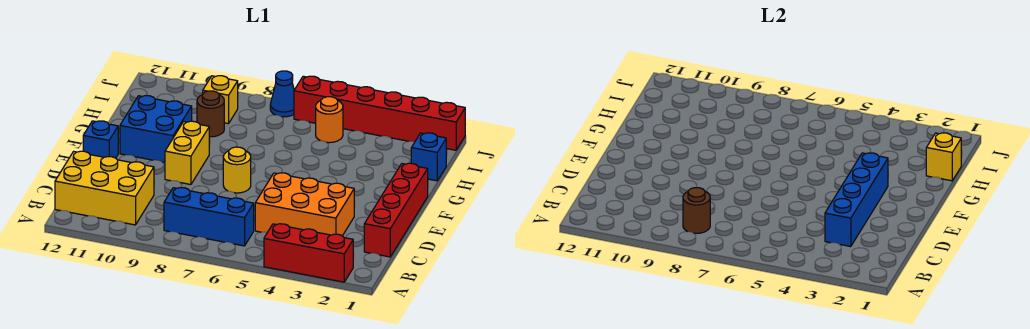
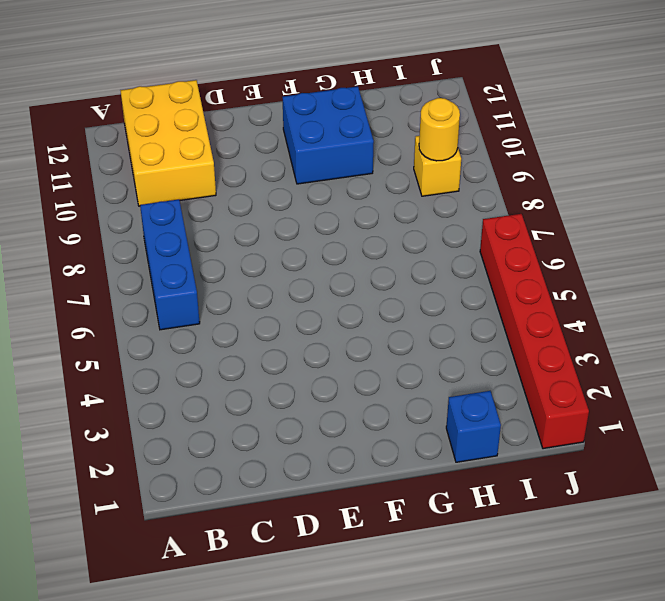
yellow 1x1 round brick [419,98,460,161] -> yellow 1x1 round brick moved to [223,147,251,193]
none -> red 1x3 brick [264,224,353,282]
none -> red 1x4 brick [364,163,428,257]
none -> orange 2x3 brick [255,173,354,236]

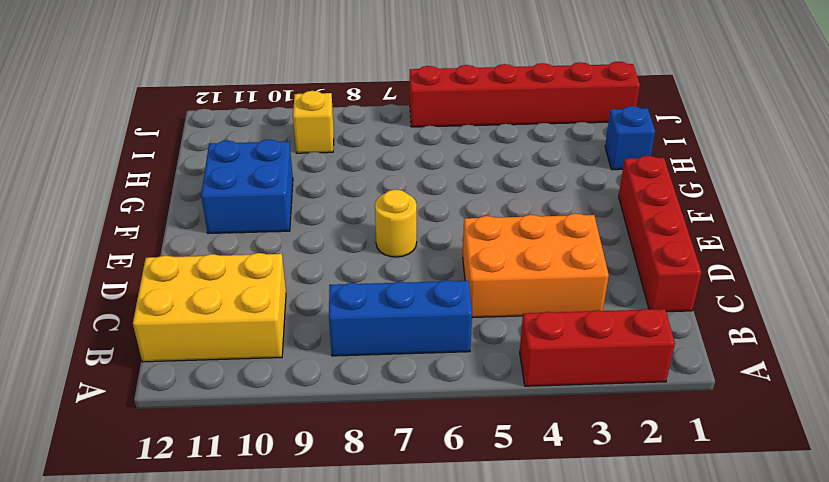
none -> yellow 1x2 brick [165,121,209,184]
none -> blue 1x1 brick [83,121,118,158]
none -> brown 1x1 round brick [197,91,224,137]

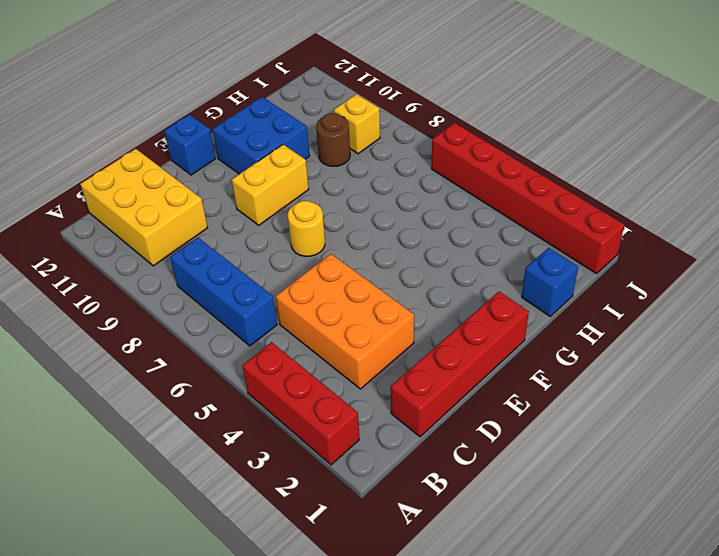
none -> orange 1x1 round brick [316,97,343,143]
none -> blue 1x1 cone [270,71,294,117]
none -> brown 1x1 round brick [683,188,710,233]

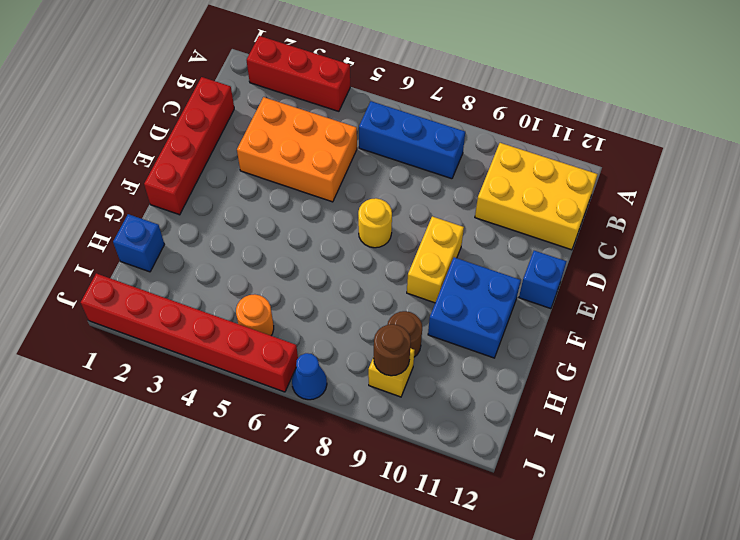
brown 1x1 round brick [374,324,411,376] -> brown 1x1 round brick moved to [683,188,710,233]
none -> blue 1x4 brick [825,153,888,247]
none -> yellow 1x1 brick [926,133,961,181]

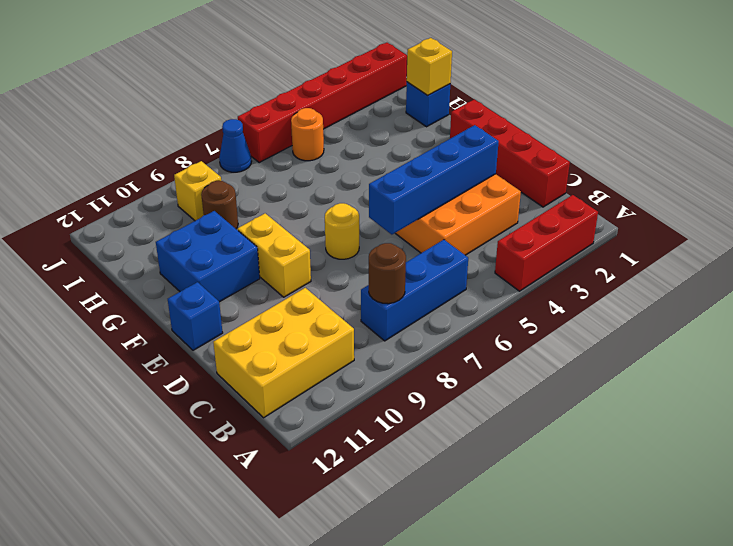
blue 1x4 brick [369,125,499,234] -> blue 1x4 brick turned to [825,153,888,247]

